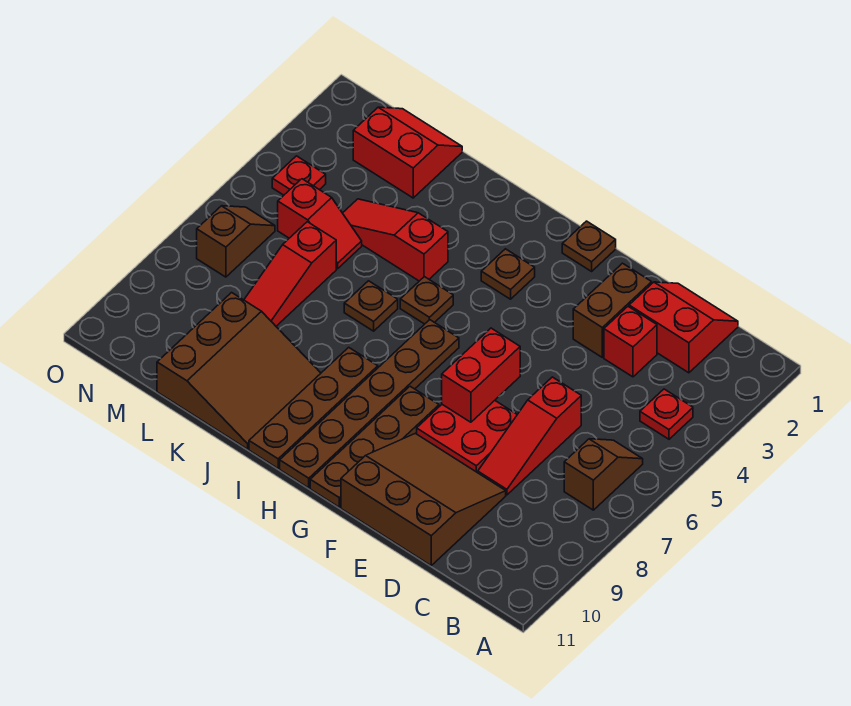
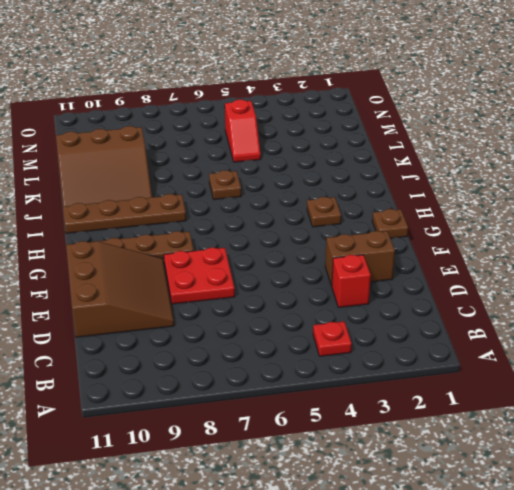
none -> brown 1x2 slope [564,439,643,510]
none -> red 2x2 slope [629,282,738,373]
none -> red 1x3 slope [478,377,581,495]

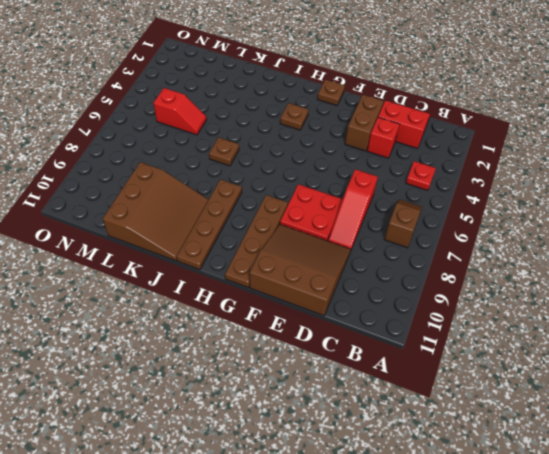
none -> brown 1x6 plate [280,320,459,488]
none -> brown 1x1 plate [400,277,453,324]
none -> red 1x3 slope [343,199,448,281]

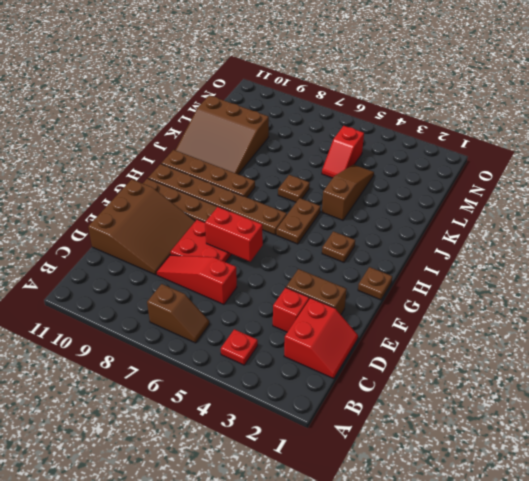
brown 1x2 plate [276,198,321,244] -> brown 1x1 plate [400,277,453,324]
brown 1x3 slope [322,165,374,220] -> red 1x3 slope [343,199,448,281]
none -> red 2x2 slope [353,107,462,198]
none -> red 1x3 slope [244,222,336,326]
none -> red 1x1 plate [272,156,326,195]

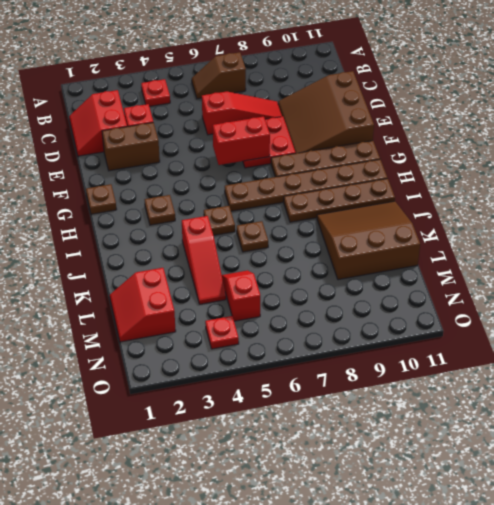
none -> red 1x3 slope [244,222,336,326]
none -> brown 1x2 slope [197,206,275,277]

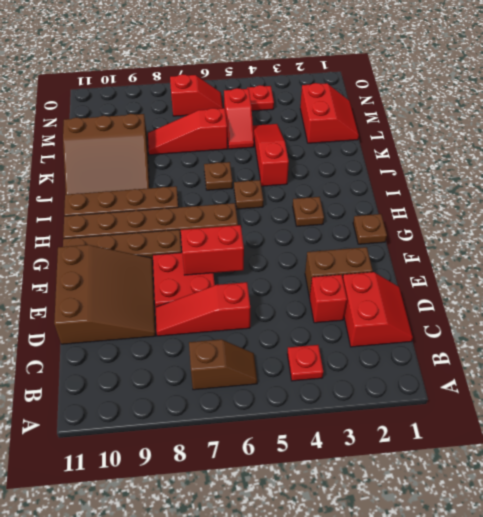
red 1x2 slope [170,74,223,116] -> brown 1x2 slope [197,206,275,277]

